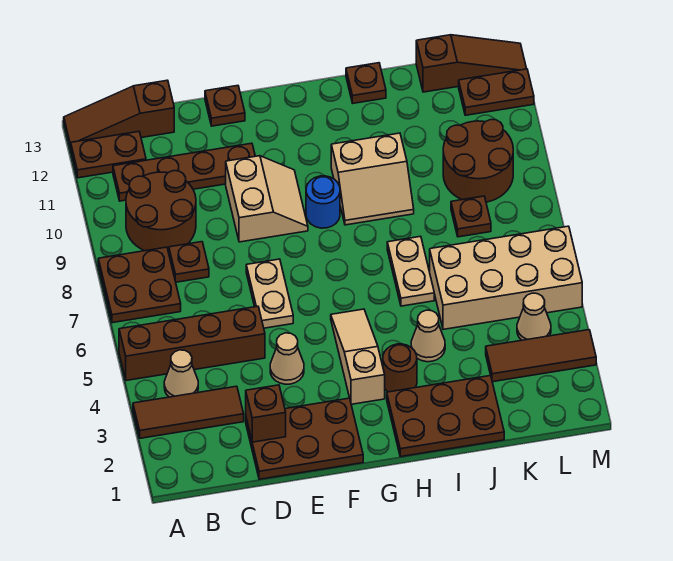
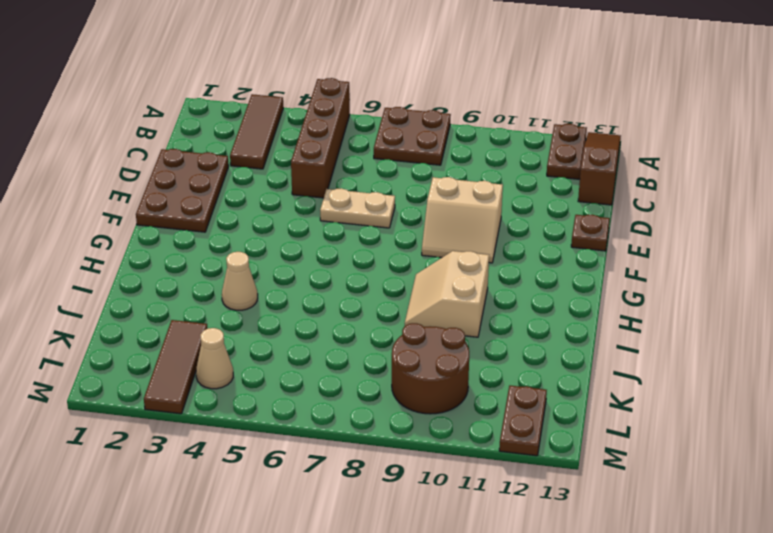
none -> tan 1x1 cone [164,350,198,397]
none -> brown 2x2 round brick [126,171,196,253]
none -> brown 1x4 plate [113,143,255,201]
none -> brown 1x1 plate [169,242,209,282]

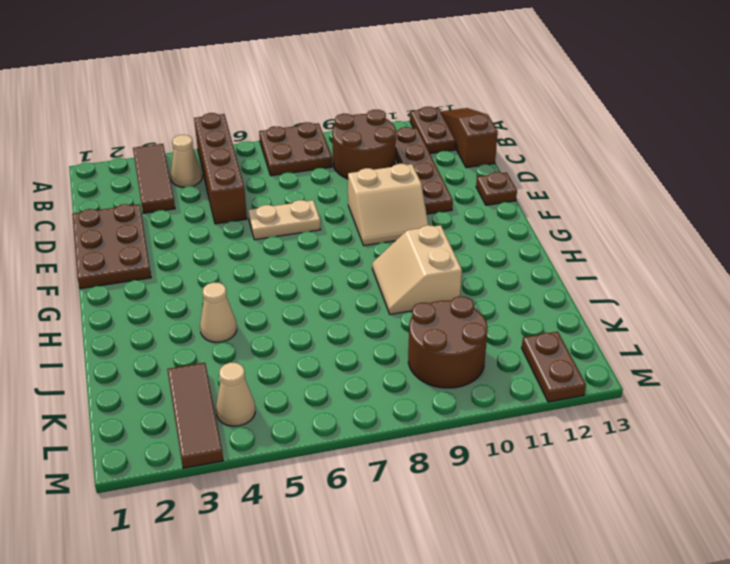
none -> brown 1x1 plate [169,242,209,282]
none -> tan 1x1 cone [270,333,304,384]
none -> tan 1x3 slope [331,309,385,404]
none -> blue 1x1 round brick [306,176,340,228]

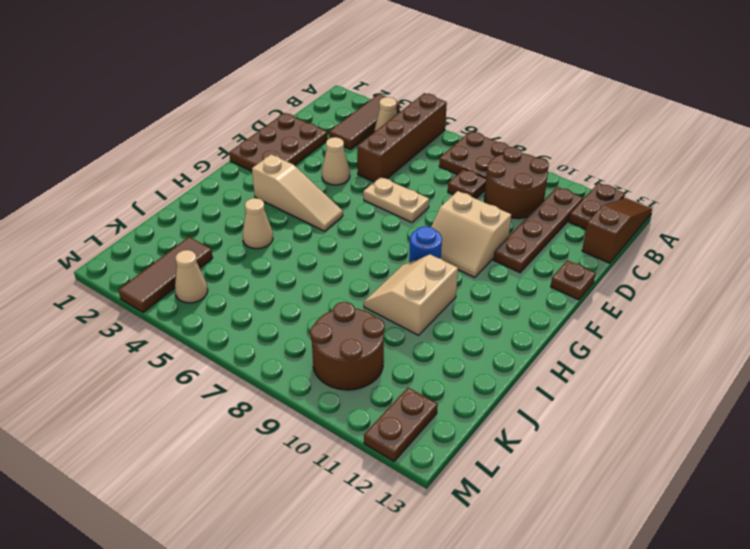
none -> brown 2x3 plate [387,376,504,457]
none -> brown 1x1 round brick [383,344,417,392]
none -> tan 1x2 plate [387,236,434,306]
none -> brown 1x1 plate [346,63,386,103]

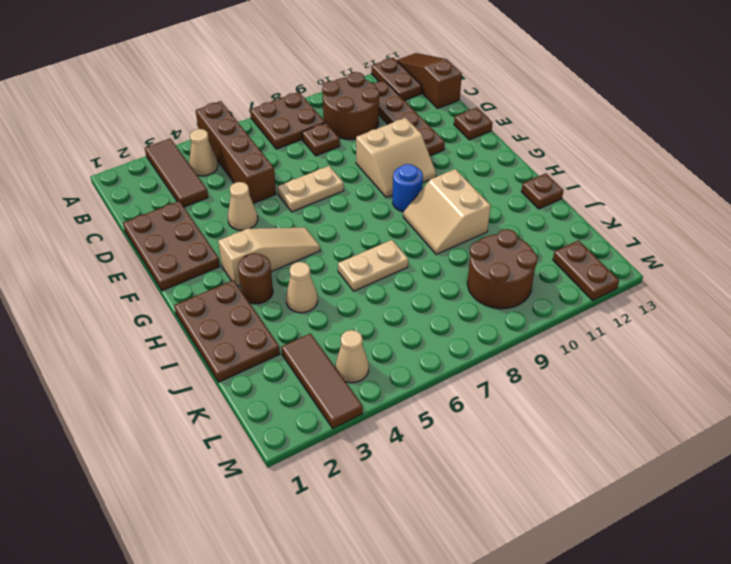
none -> tan 2x4 brick [430,226,582,329]
none -> brown 1x1 plate [451,196,491,237]
none -> brown 1x3 slope [416,35,527,92]
none -> brown 1x1 brick [246,385,286,442]

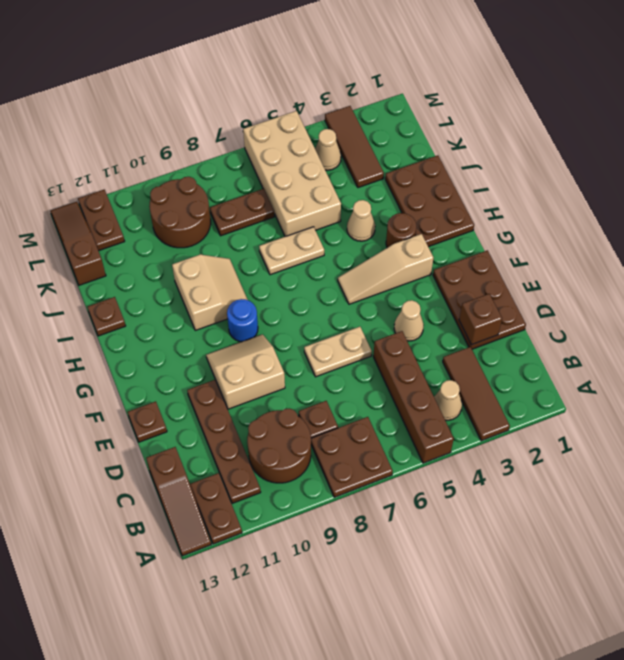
brown 1x2 plate [210,189,275,236] -> brown 1x1 plate [451,196,491,237]

